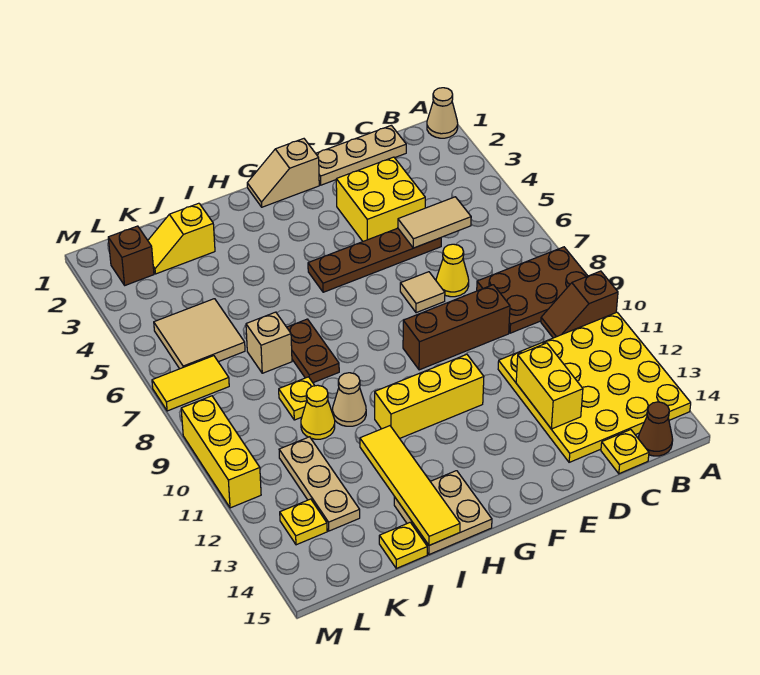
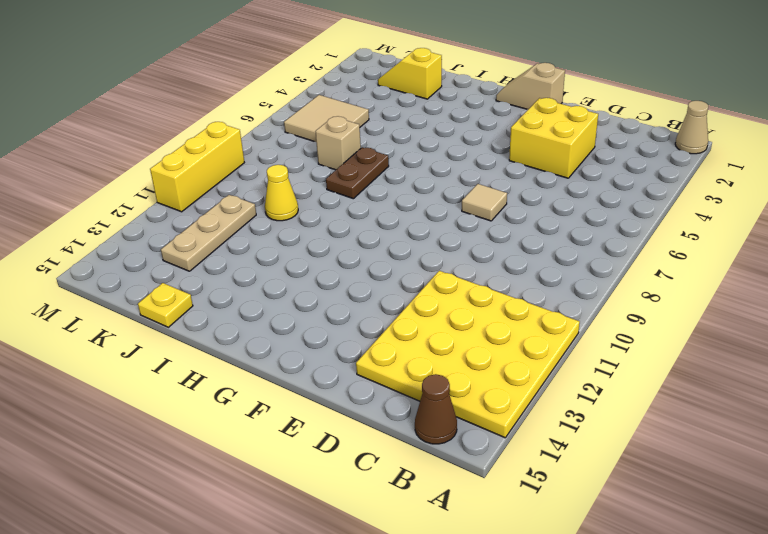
none -> brown 2x3 plate [477,247,587,333]
none -> brown 1x2 slope [541,271,618,338]
none -> tan 1x3 plate [316,125,406,185]
none -> yellow 1x1 plate [601,430,649,474]

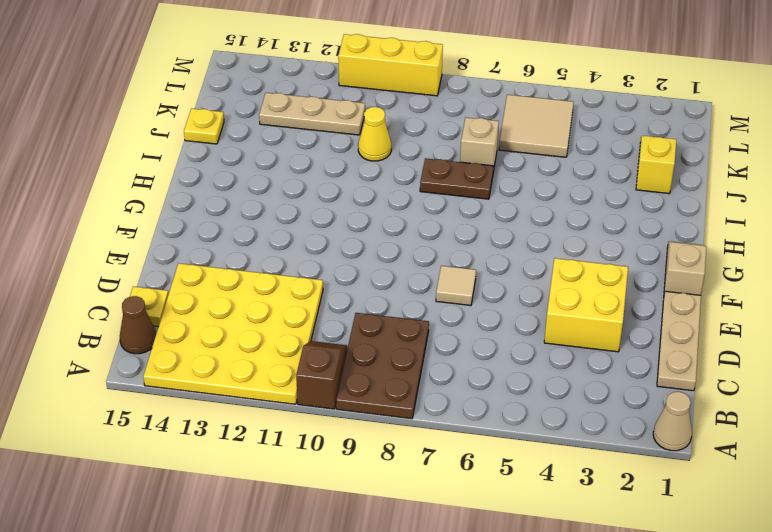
none -> brown 1x4 plate [308,228,441,292]
none -> yellow 1x1 cone [436,244,469,297]
none -> brown 1x3 brick [403,285,510,370]
none -> yellow 1x3 brick [375,354,484,439]

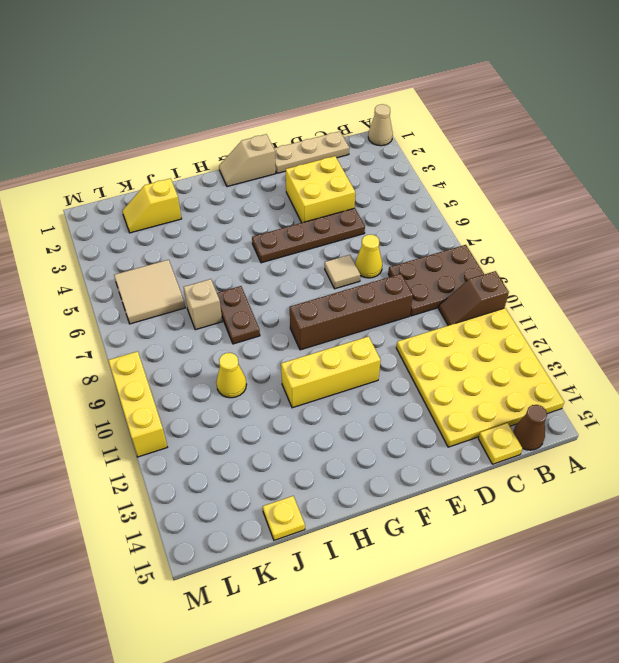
brown 1x4 brick [290,274,413,350] -> brown 1x3 brick [403,285,510,370]
none -> tan 2x2 plate [394,471,492,555]
none -> tan 1x1 cone [333,373,366,426]
none -> yellow 1x1 plate [279,377,315,420]
none -> tan 1x3 plate [279,437,360,531]

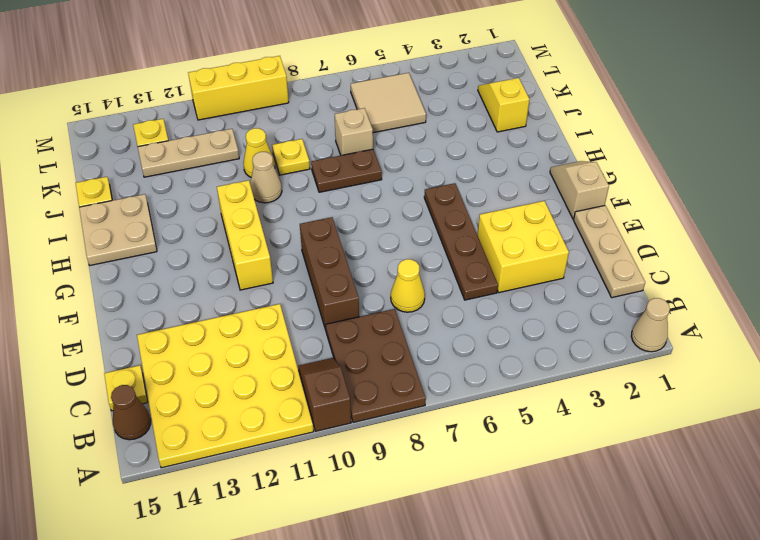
none -> tan 1x1 tile [400,272,445,313]
none -> brown 1x1 brick [108,226,154,285]
none -> yellow 1x2 tile [152,356,229,411]
none -> tan 1x2 tile [398,197,471,248]

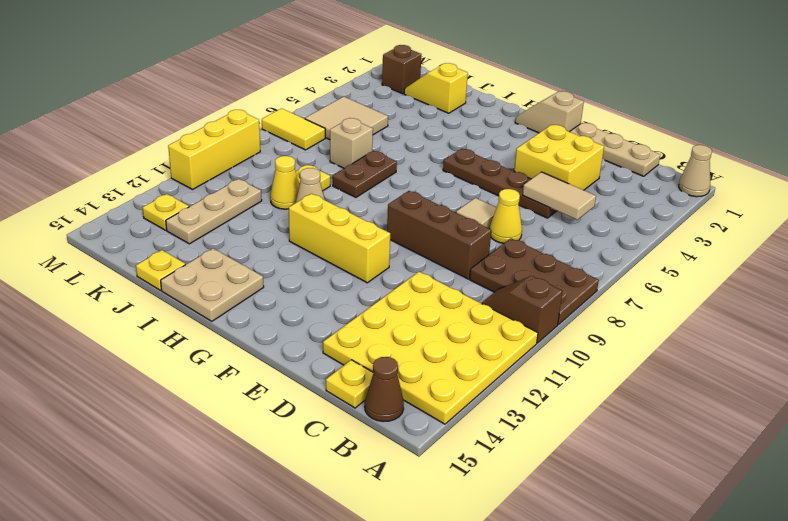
none -> yellow 1x2 brick [516,343,583,429]
none -> yellow 1x4 tile [360,426,460,545]

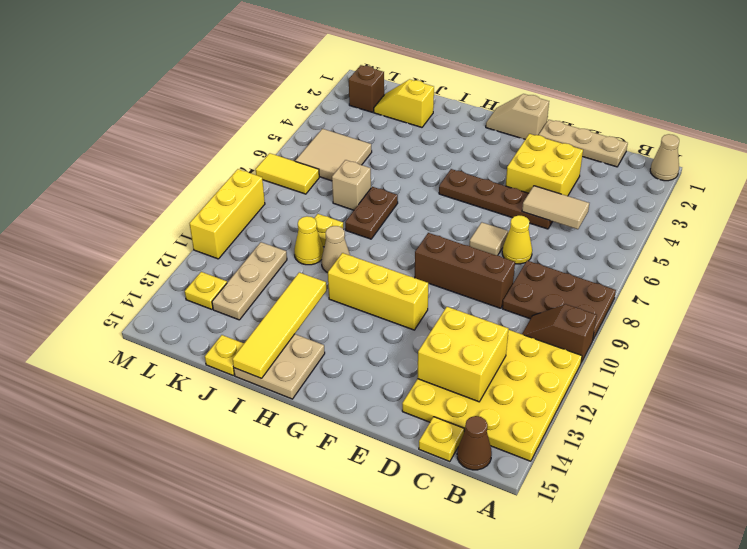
yellow 2x2 brick [417,307,509,402] -> yellow 1x2 brick [516,343,583,429]

